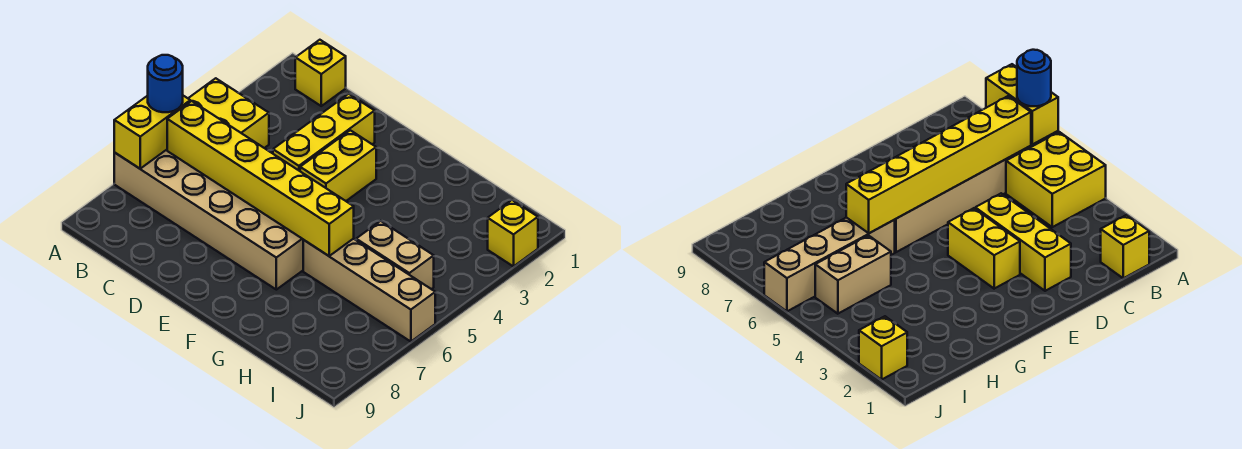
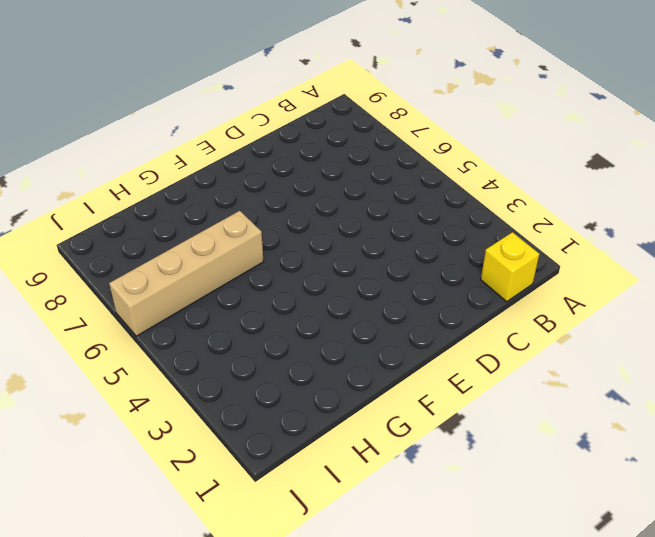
none -> yellow 2x2 brick [188,78,269,148]
none -> tan 2x6 brick [114,150,303,290]

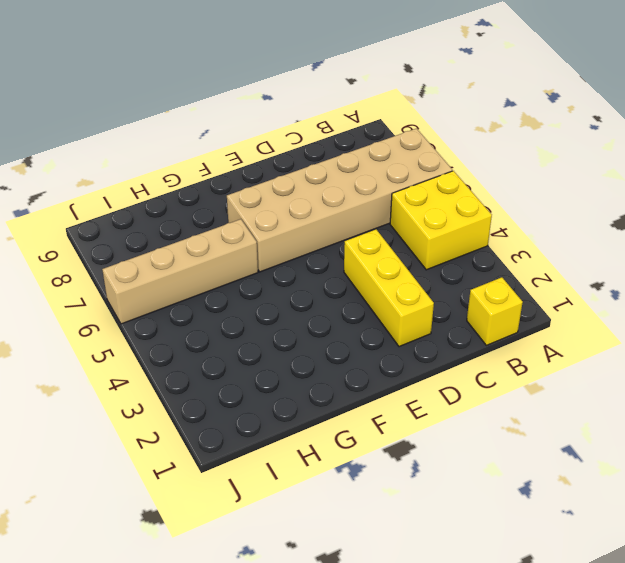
none -> yellow 1x2 brick [300,130,376,201]
none -> tan 1x2 brick [356,221,434,289]

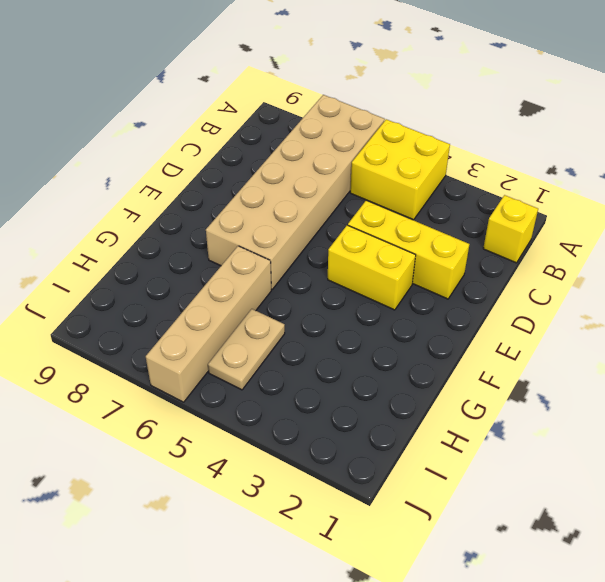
tan 1x2 plate [208,309,285,390] -> tan 1x2 brick [356,221,434,289]
none -> yellow 1x1 brick [488,200,538,266]
none -> yellow 1x2 brick [114,96,190,169]

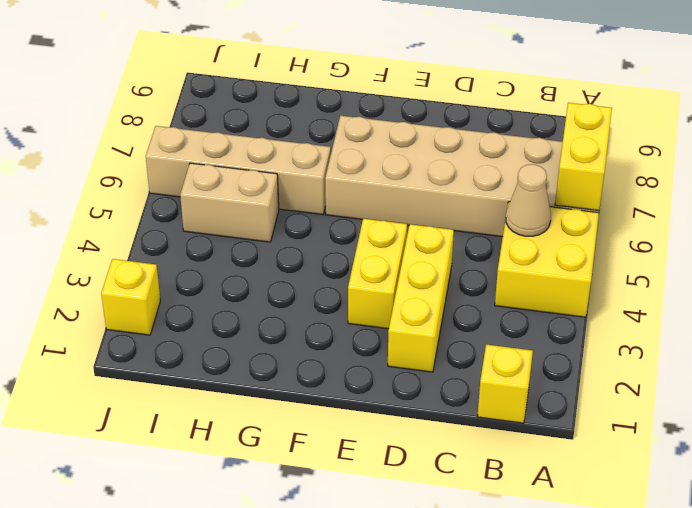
tan 1x1 cone [506,164,551,236] -> none
none -> yellow 1x6 brick [167,101,354,256]
none -> blue 1x1 round brick [148,55,183,112]

